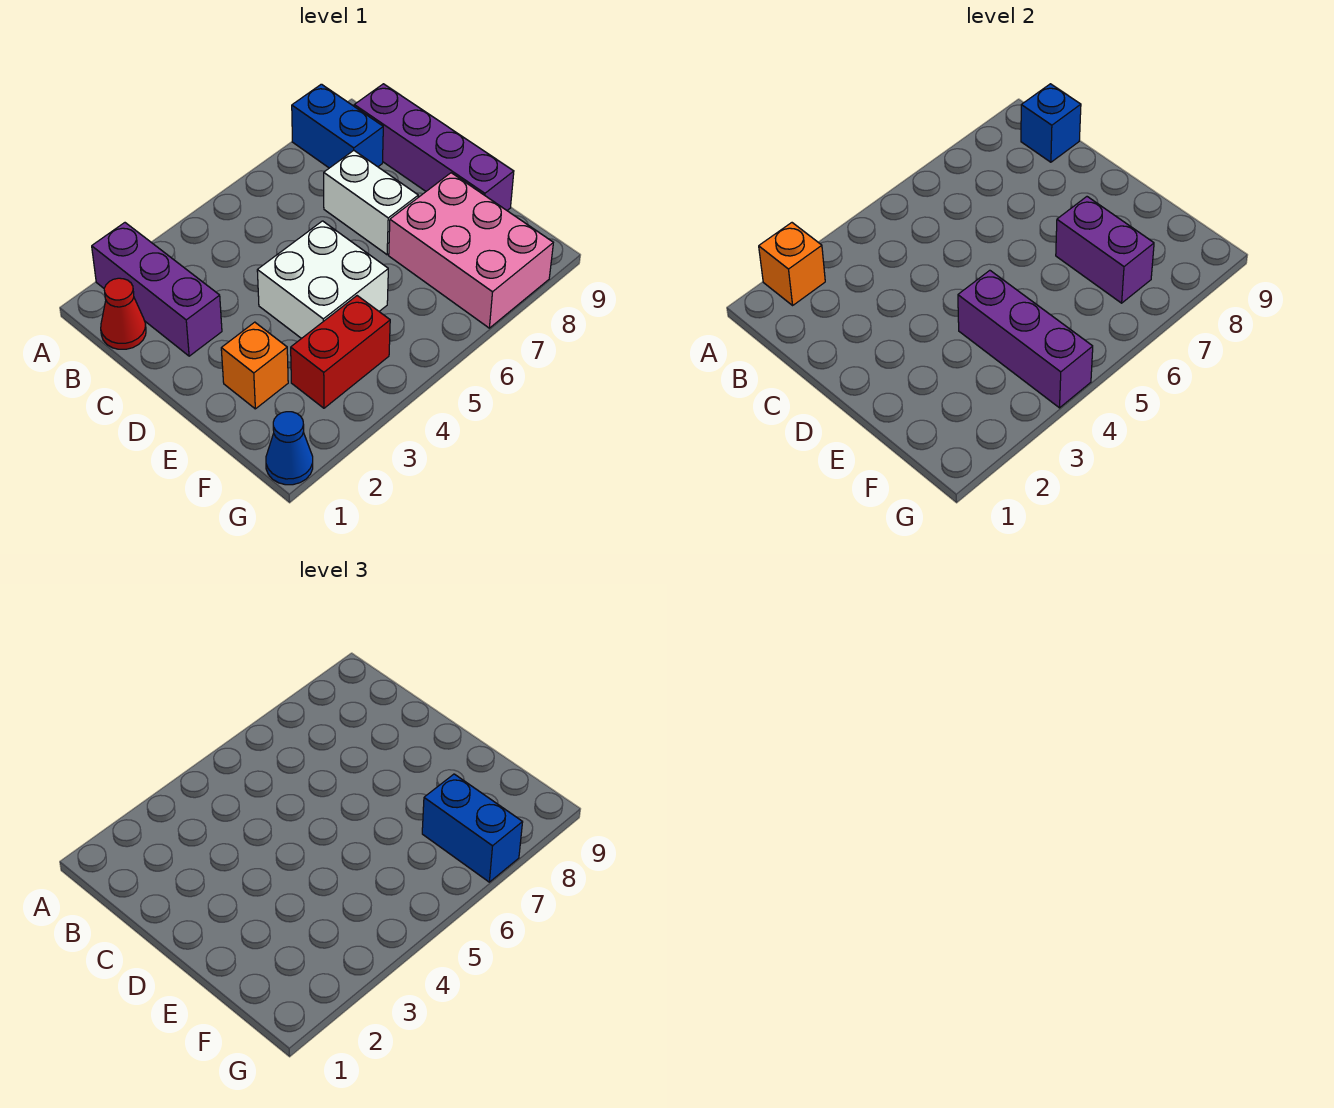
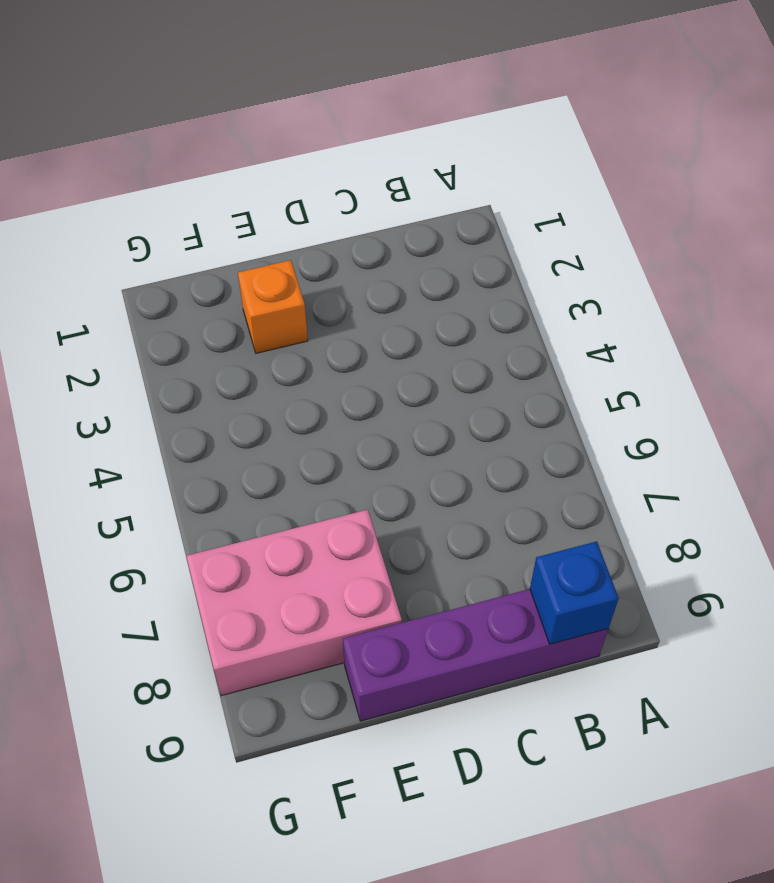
none -> purple 1x3 brick [92,223,222,356]
none -> blue 1x2 brick [292,84,383,168]
none -> red 1x1 cone [101,278,146,349]

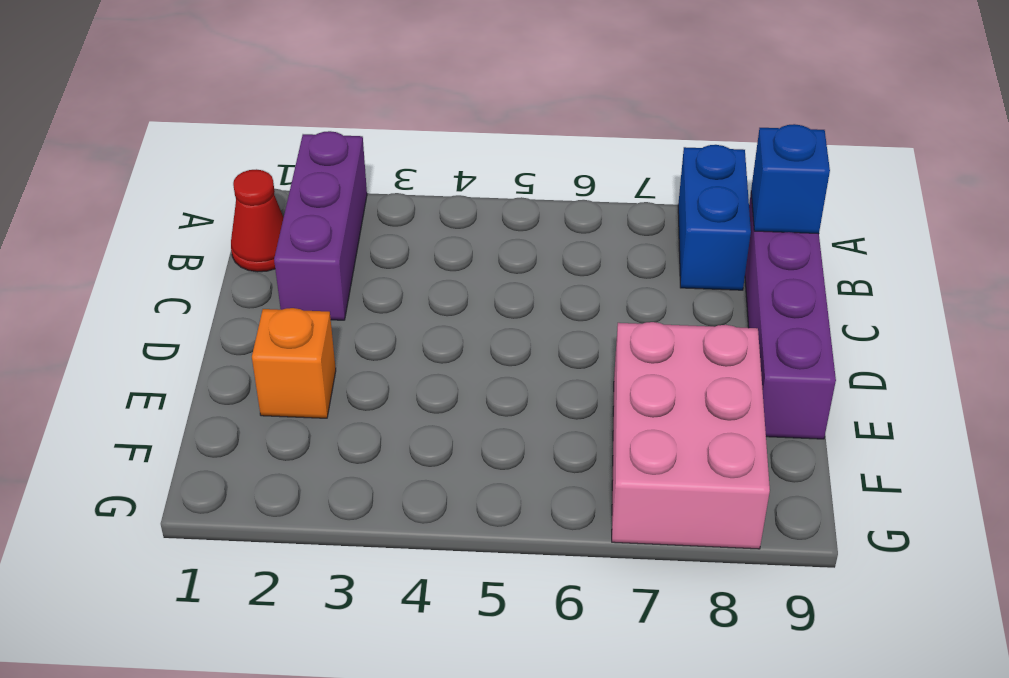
none -> white 1x2 brick [324,151,418,255]
none -> white 2x2 brick [257,221,388,339]
none -> red 1x2 brick [291,296,390,408]

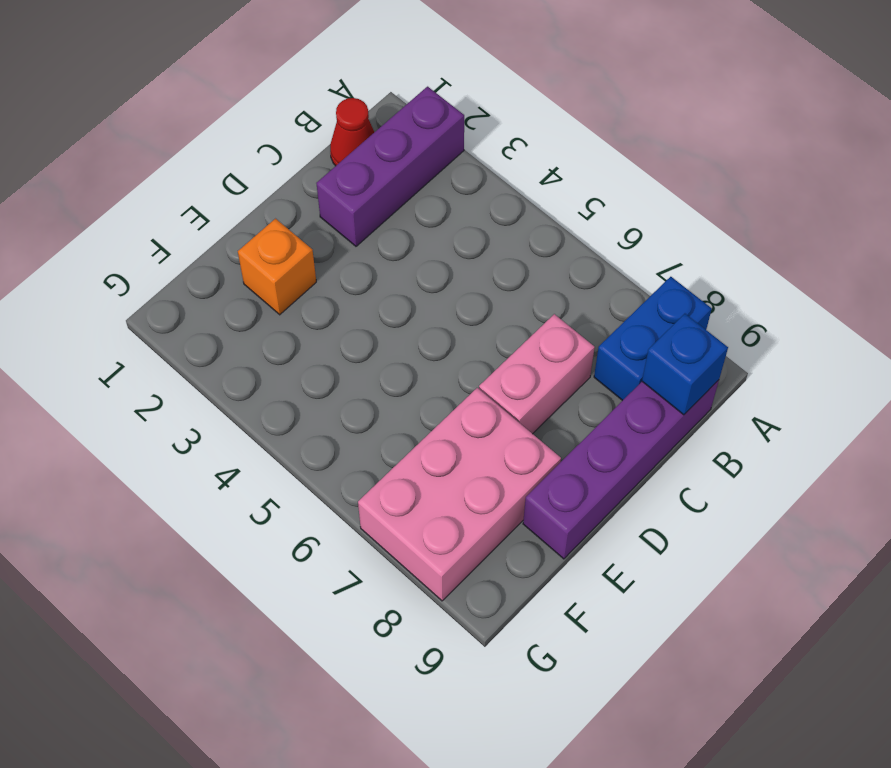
pink 1x2 brick [479,314,595,434] -> white 1x2 brick [324,151,418,255]
none -> white 2x2 brick [257,221,388,339]
none -> red 1x2 brick [291,296,390,408]
none -> blue 1x1 cone [266,412,313,485]

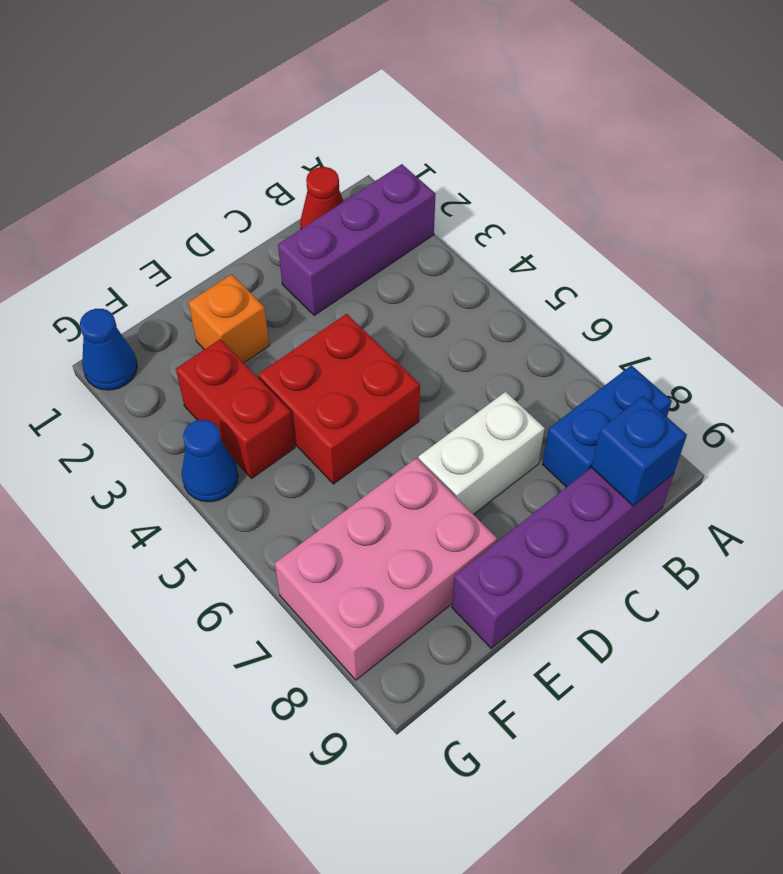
red 2x2 brick [258,314,420,484] -> white 2x2 brick [257,221,388,339]
blue 1x1 cone [181,420,238,502] -> none
none -> orange 1x1 brick [759,223,825,305]
none -> purple 1x3 brick [958,270,1093,408]
none -> purple 1x2 brick [1056,197,1154,303]

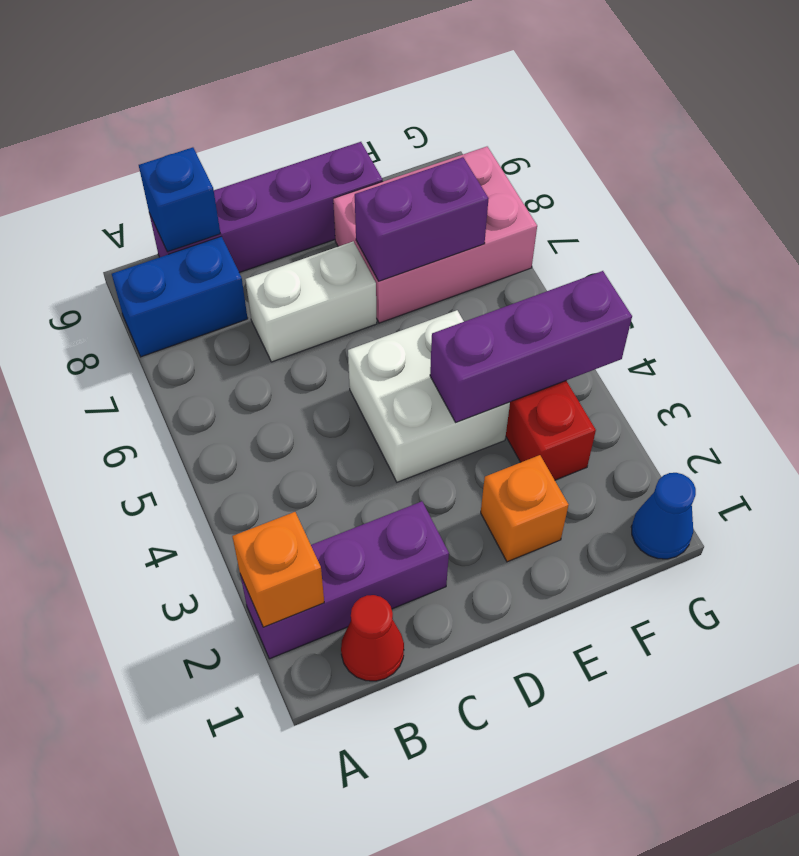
none -> blue 1x2 brick [422,774,523,882]

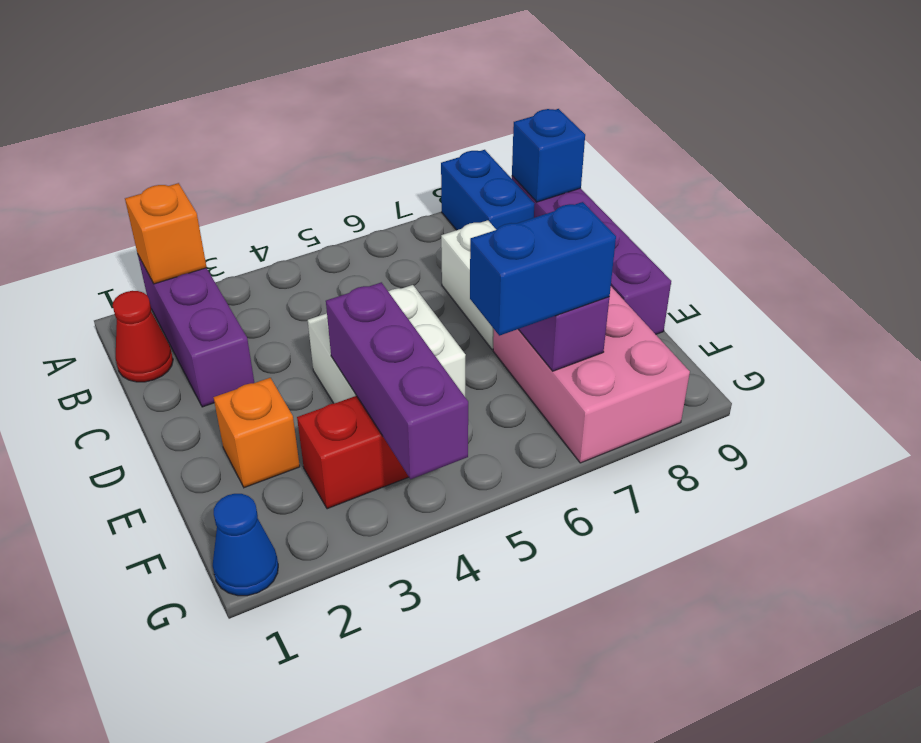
blue 1x2 brick [470,202,616,336] -> blue 1x2 brick turned to [422,774,523,882]

